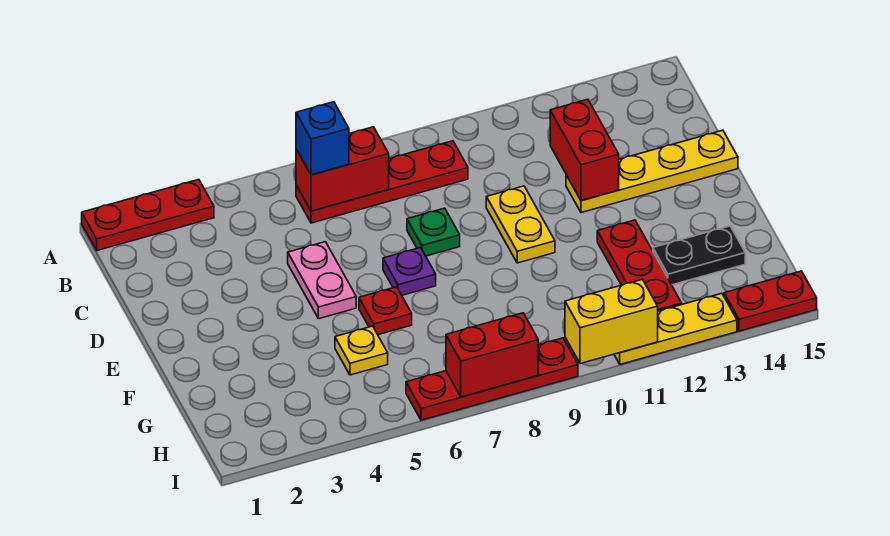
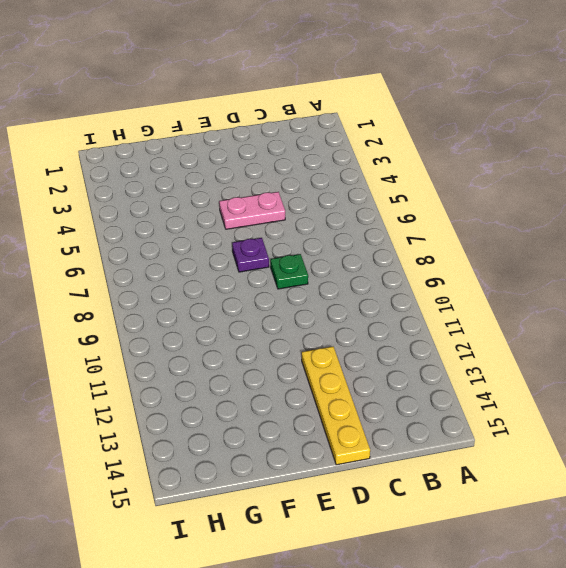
none -> red 1x3 plate [82,180,214,250]
none -> red 1x4 plate [296,141,468,223]
none -> yellow 1x2 plate [486,186,555,263]

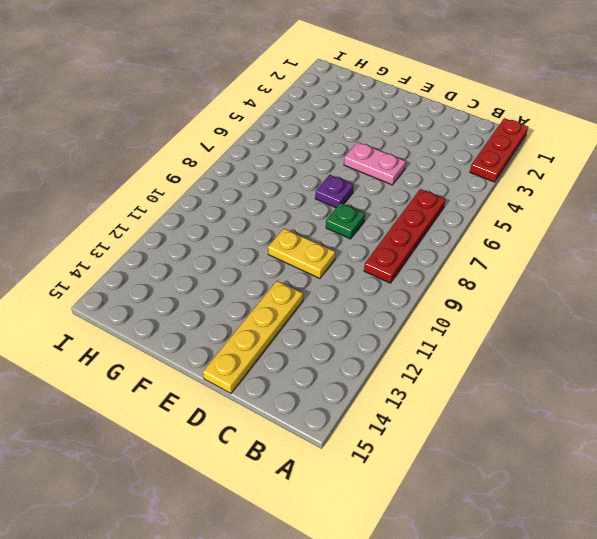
none -> red 1x1 plate [359,287,412,335]
none -> red 1x3 plate [597,220,682,311]
none -> yellow 1x1 plate [335,326,388,375]

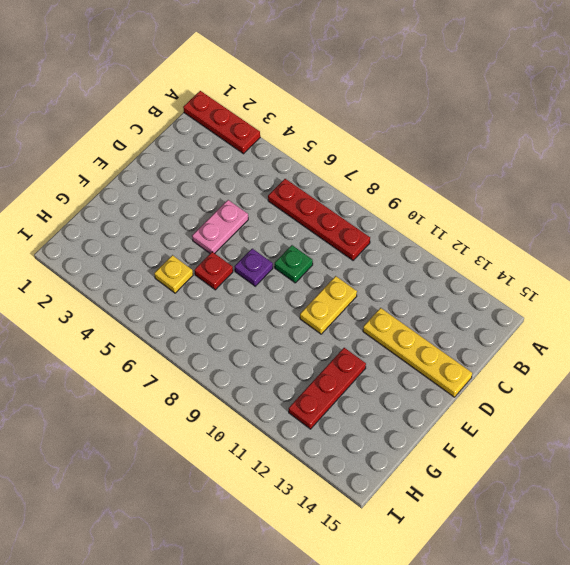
none -> black 1x2 plate [653,226,745,285]
none -> red 1x4 plate [406,338,578,420]
none -> yellow 1x3 plate [614,293,737,364]

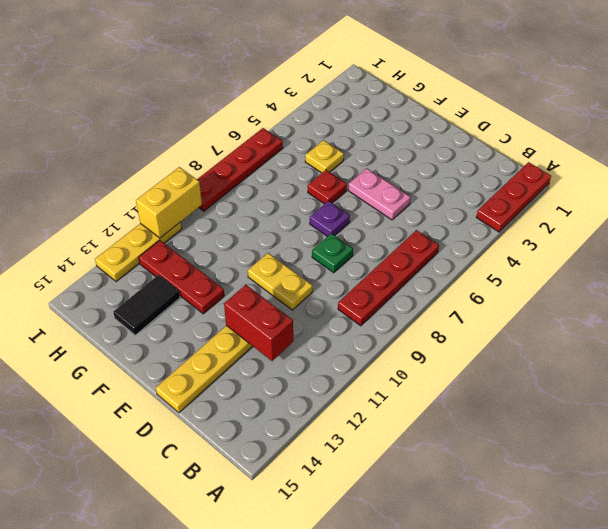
black 1x2 tile [113,275,180,335] -> black 1x2 plate [653,226,745,285]
none -> red 1x2 plate [724,271,817,331]
none -> red 1x2 brick [296,127,389,211]
none -> red 1x2 brick [446,313,538,397]

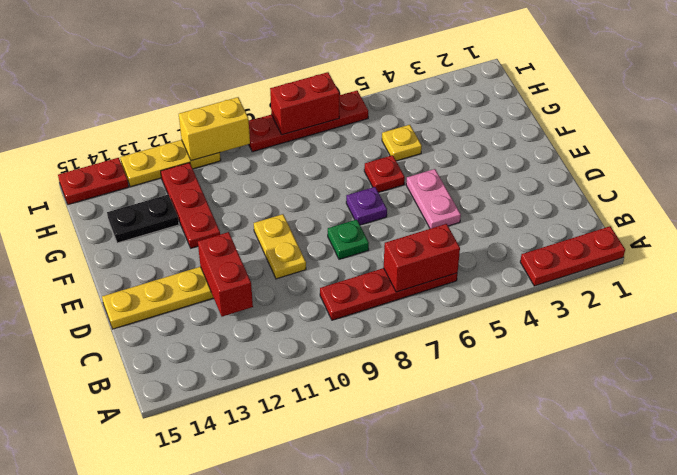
none -> blue 1x1 brick [296,102,349,175]

